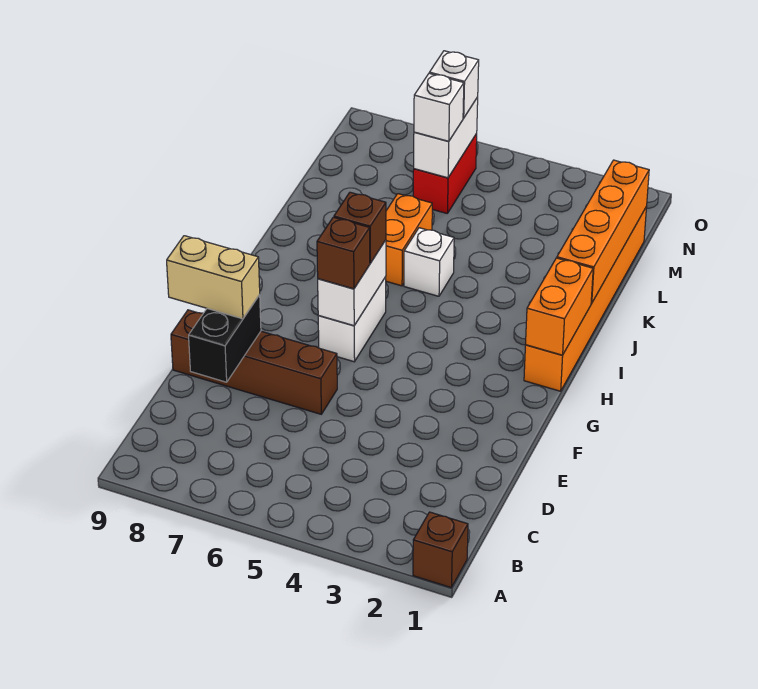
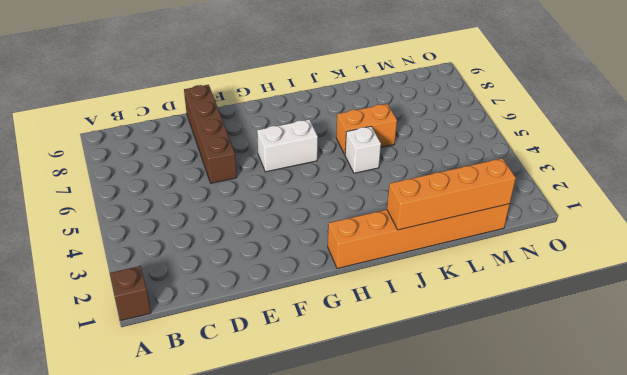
none -> red 1x2 brick [413,134,477,213]
none -> black 1x2 brick [189,295,261,382]
none -> white 1x2 brick [318,240,386,326]

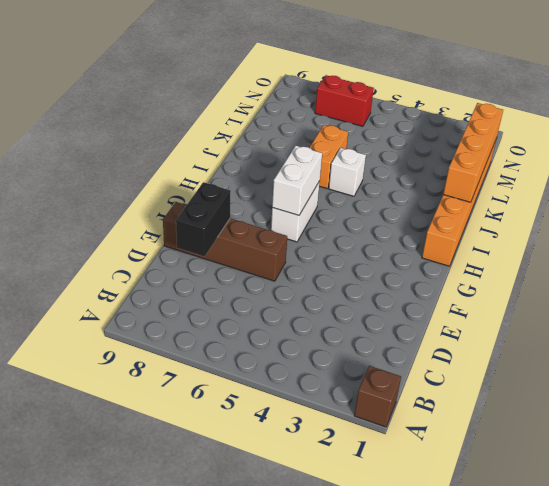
red 1x2 brick [315,75,374,126] -> red 1x2 brick turned to [413,134,477,213]
none -> orange 1x2 brick [526,258,593,355]
none -> white 1x2 brick [414,97,478,178]
none -> tan 1x2 brick [167,236,260,319]

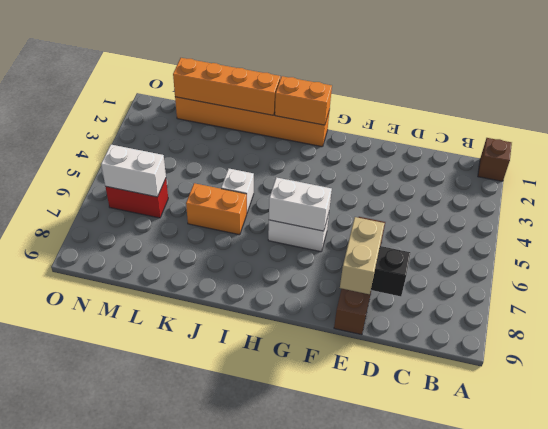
none -> brown 1x1 brick [317,217,370,289]
none -> brown 1x1 brick [334,192,386,263]
none -> white 1x1 brick [414,73,464,141]

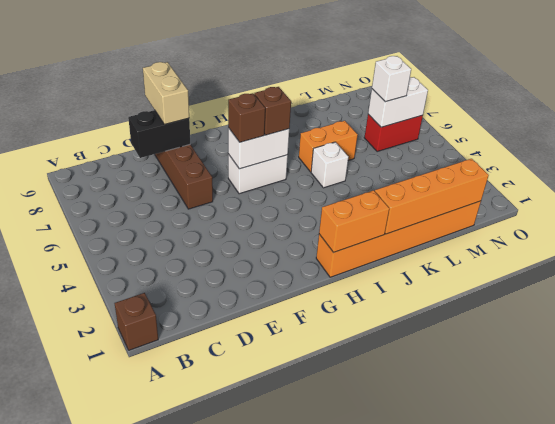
none -> white 1x1 brick [429,51,479,118]

